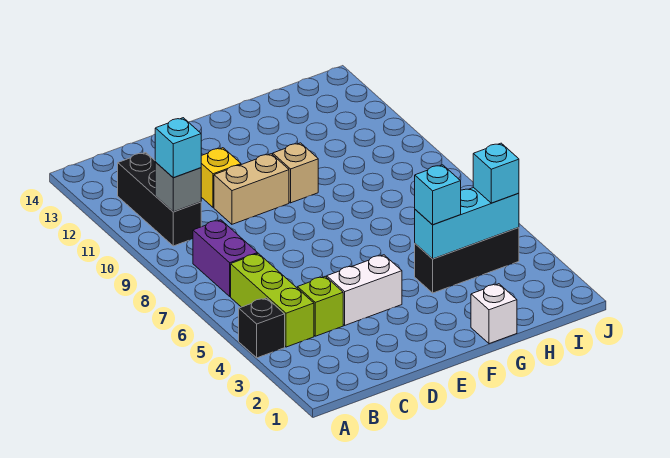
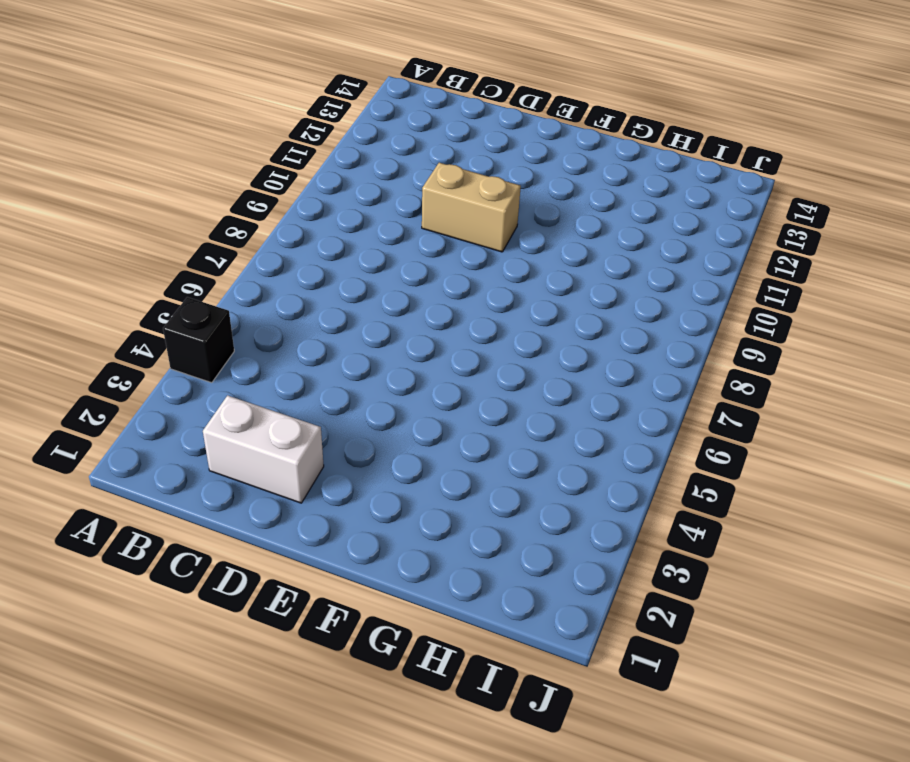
white 1x2 brick [203,395,324,503] -> white 1x2 brick moved to [327,255,402,325]
none -> lime 1x3 brick [231,253,314,347]
none -> purple 1x2 brick [193,220,258,296]
none -> black 1x3 brick [118,152,201,246]

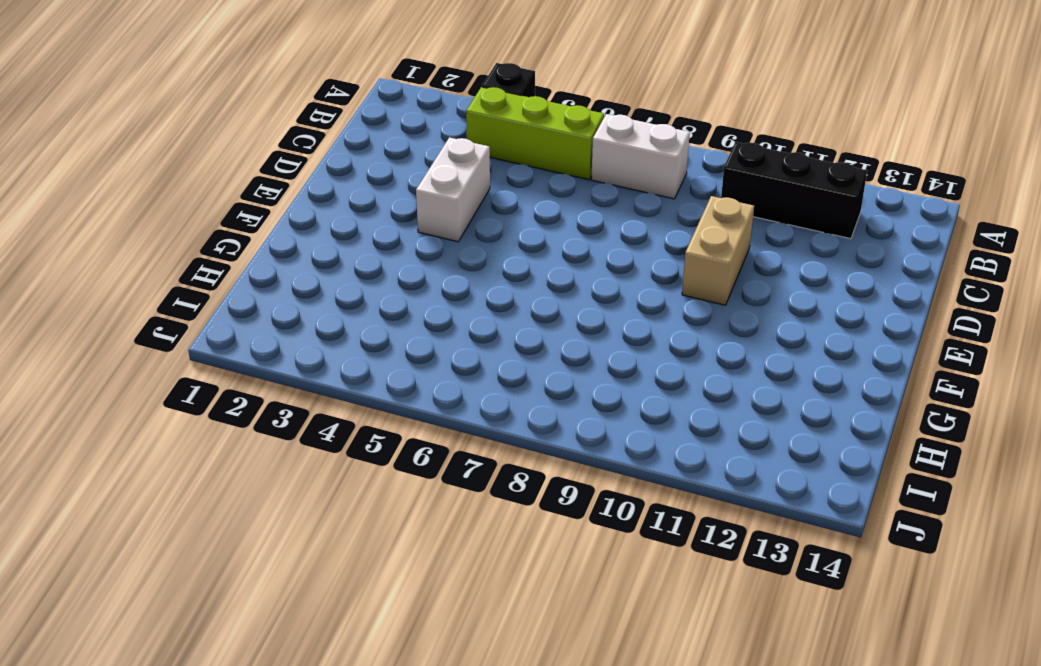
white 1x2 brick [591,114,690,199] -> purple 1x2 brick [193,220,258,296]
none -> lime 1x1 brick [297,276,343,336]
none -> yellow 1x1 brick [201,148,241,208]
none -> tan 1x1 brick [273,143,318,203]

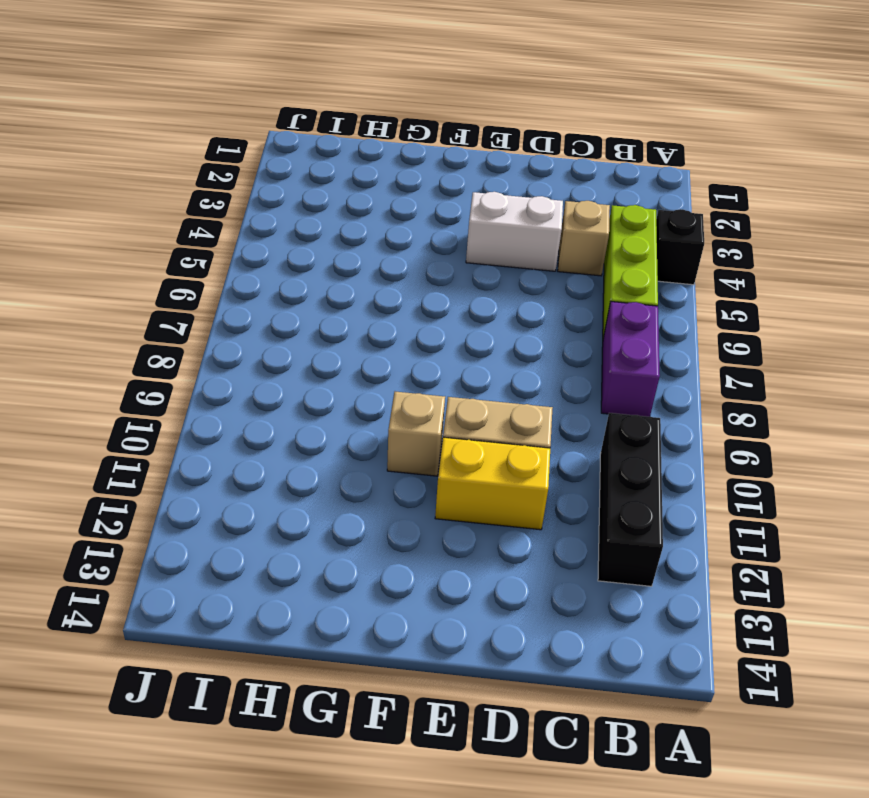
tan 1x1 brick [558,201,610,276] -> lime 1x1 brick [297,276,343,336]
yellow 1x2 brick [435,437,550,530] -> yellow 1x1 brick [201,148,241,208]
none -> white 1x1 brick [471,284,517,344]
none -> black 1x3 brick [415,228,519,293]
none -> grey 1x1 brick [155,162,201,212]

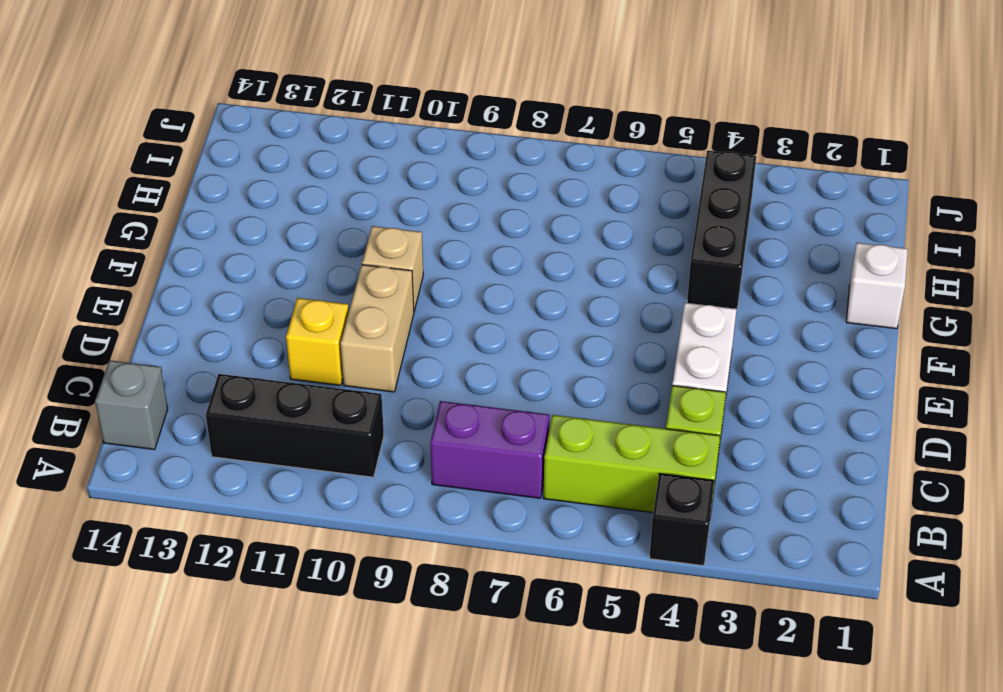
grey 1x1 brick [95,360,168,450] -> grey 1x1 brick moved to [155,162,201,212]
none -> cyan 1x3 brick [415,188,519,259]
none -> cyan 1x1 brick [155,118,201,178]
none -> cyan 1x1 brick [415,165,461,225]

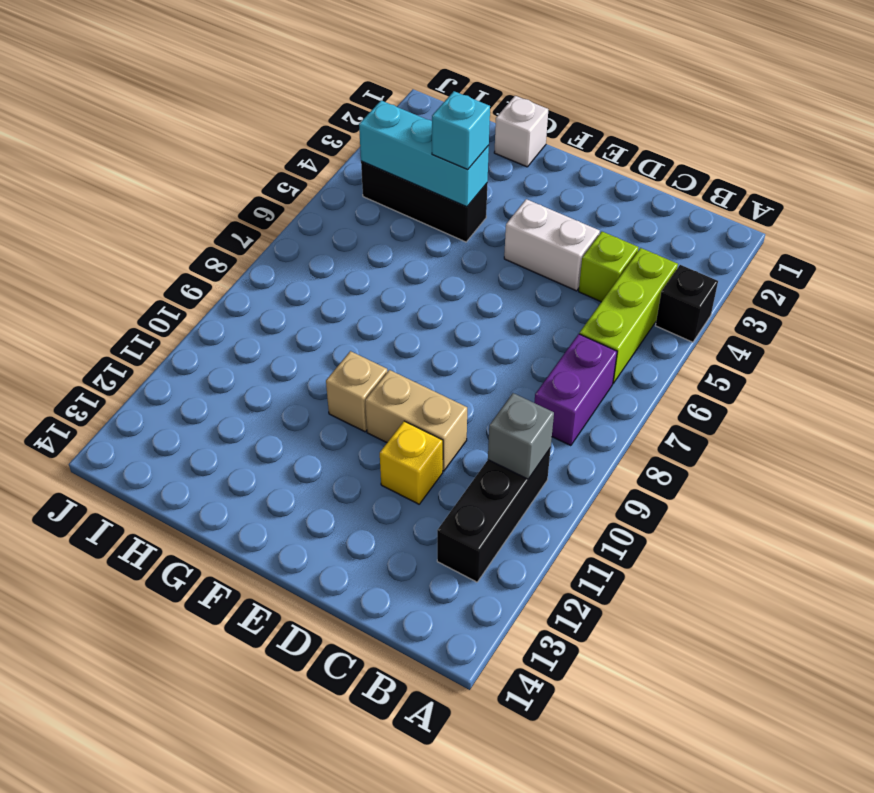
none -> cyan 1x1 brick [155,118,201,178]
none -> cyan 1x1 brick [473,143,519,203]

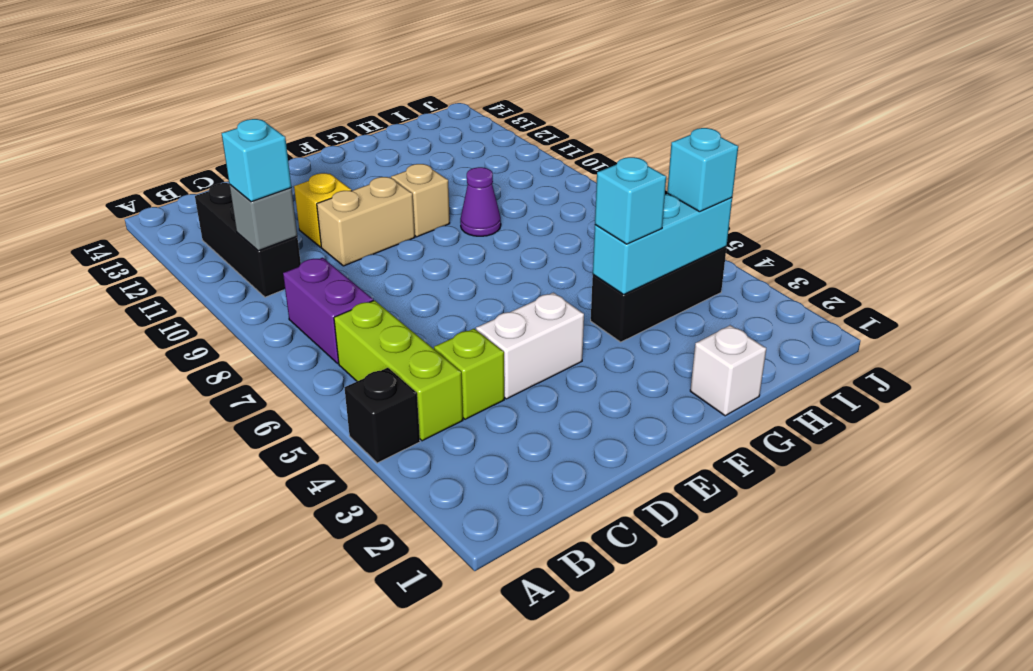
purple 1x1 cone [460,167,501,236] -> none

